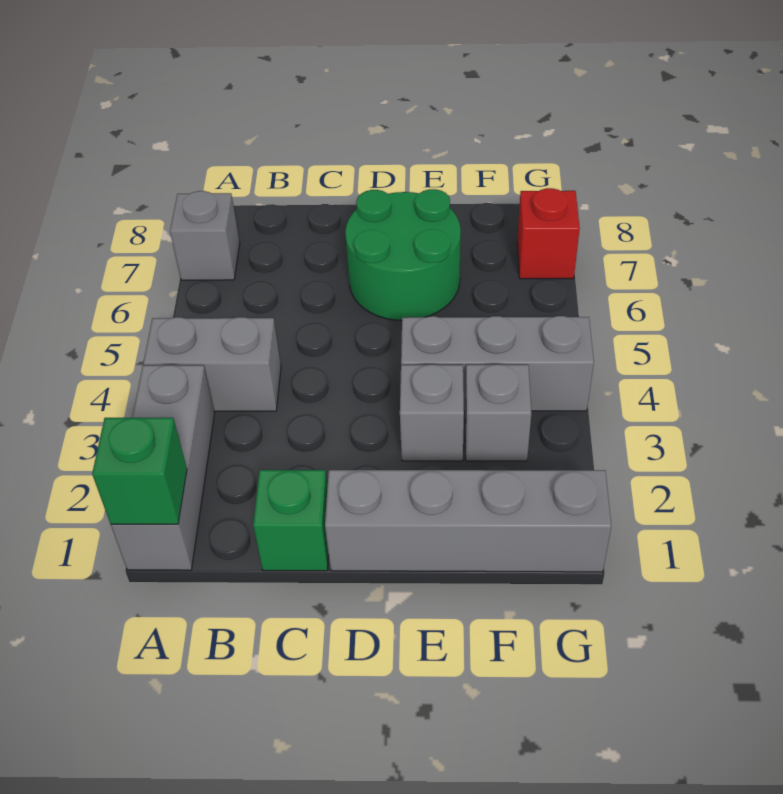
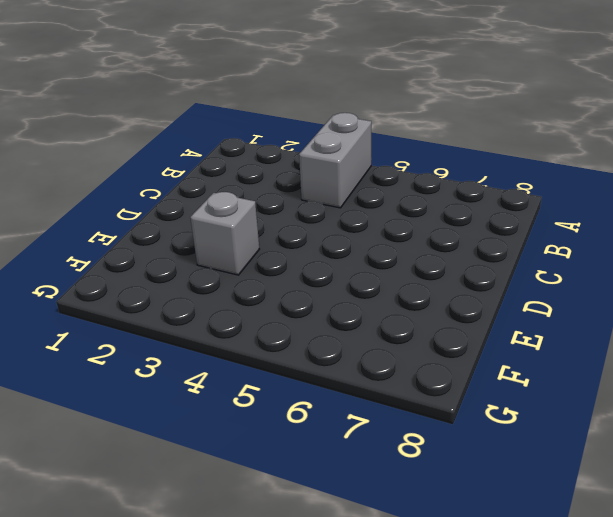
none -> grey 1x3 brick [111,365,215,570]
none -> grey 1x1 brick [170,191,240,280]

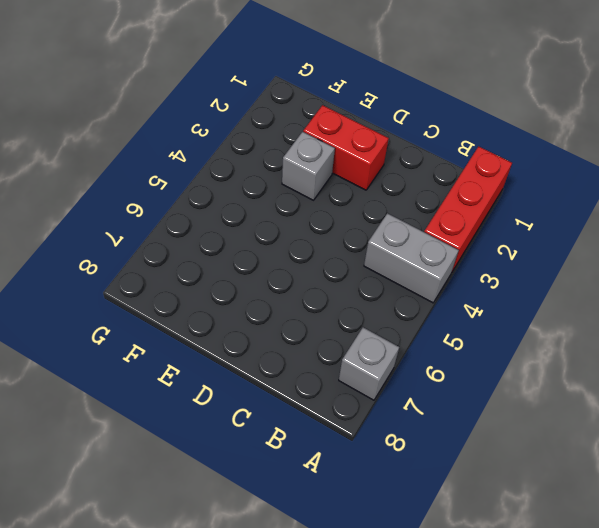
red 1x3 brick [424,146,512,271] -> grey 1x3 brick [111,365,215,570]
red 1x2 brick [303,105,389,190] -> none
none -> green 1x1 brick [253,470,329,571]
none -> grey 1x4 brick [325,470,611,572]

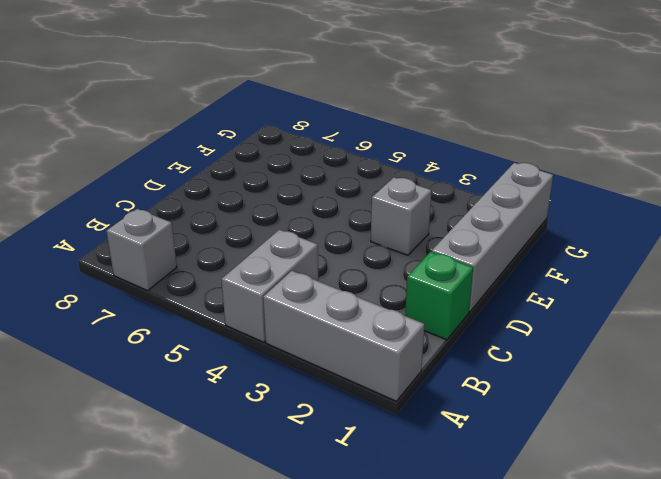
none -> green 2x2 round brick [345,189,461,321]
none -> grey 1x3 brick [401,316,594,411]

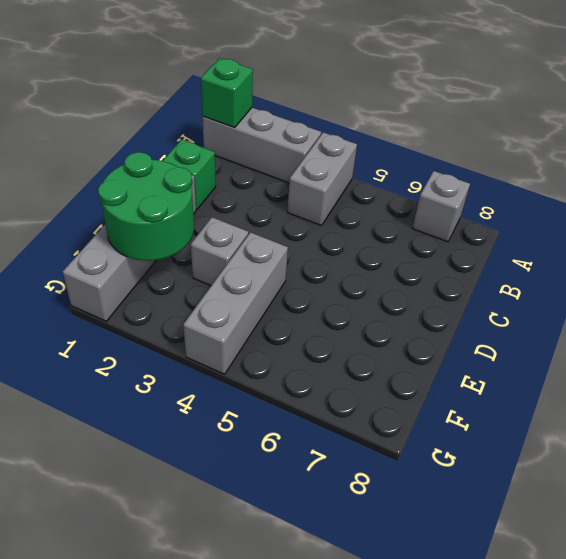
green 2x2 round brick [98,152,194,261] -> green 2x2 round brick moved to [345,189,461,321]
none -> grey 1x1 brick [465,365,531,461]
none -> red 1x1 brick [517,188,580,279]

